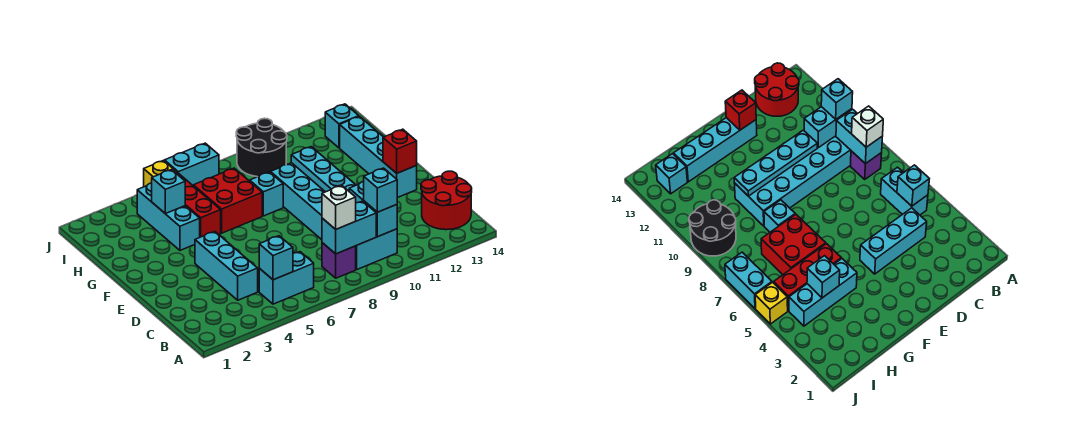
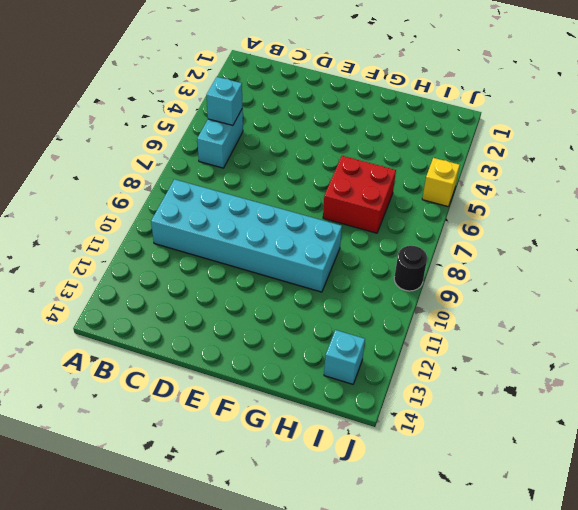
black 1x1 round brick [394,246,427,291] -> black 2x2 round brick [236,118,287,177]
none -> purple 1x1 brick [322,243,356,278]
none -> red 2x2 round brick [421,171,472,230]
none -> cyan 1x3 brick [195,231,258,300]

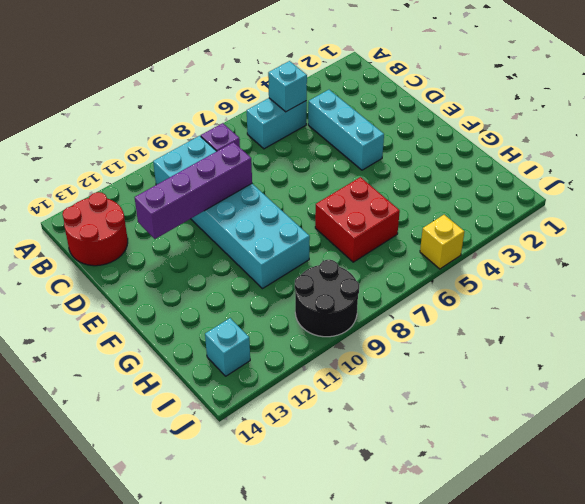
purple 1x4 brick [135,142,252,239] -> cyan 1x4 plate [291,147,356,192]
none -> cyan 1x4 brick [340,116,417,198]
none -> cyan 1x3 brick [137,183,200,250]
none -> red 1x3 brick [176,173,221,237]

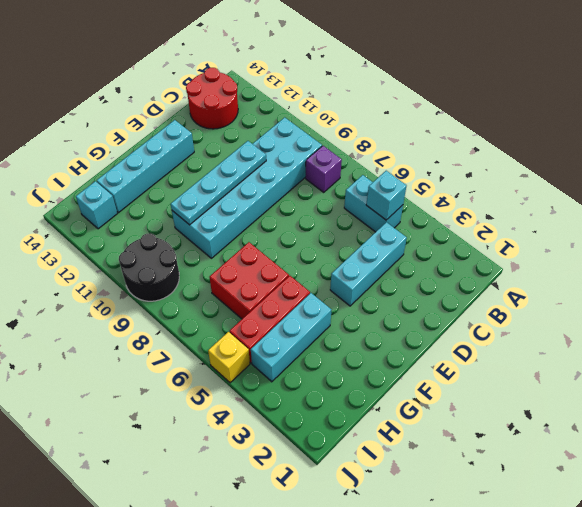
none -> cyan 1x1 brick [250,172,283,216]
none -> cyan 1x2 brick [165,143,219,185]
none -> cyan 1x2 brick [322,201,376,254]

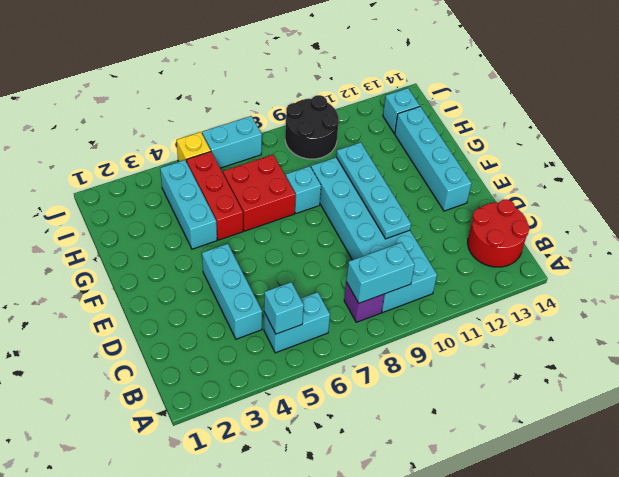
none -> cyan 1x2 brick [349,182,397,237]
none -> red 1x1 brick [383,129,417,173]
none -> cyan 1x1 brick [152,170,185,214]

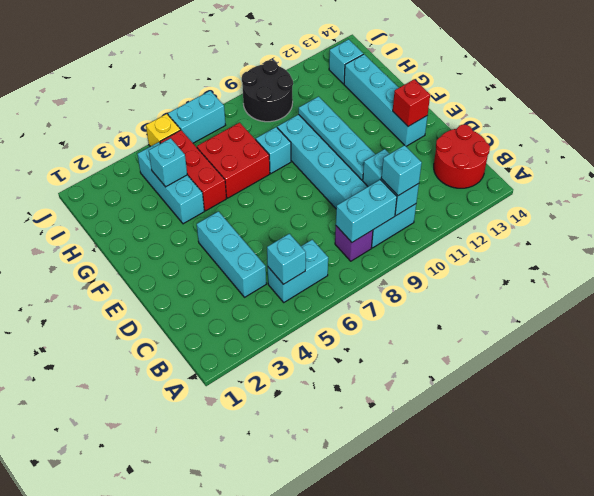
none -> white 1x1 brick [322,185,356,229]

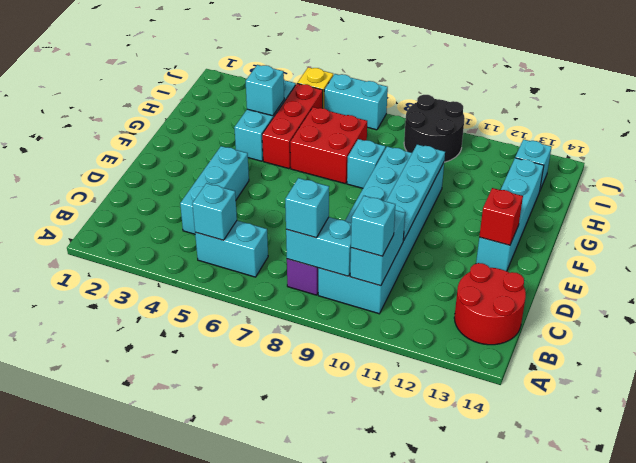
cyan 1x1 brick [285,178,329,238] -> white 1x1 brick [322,185,356,229]

